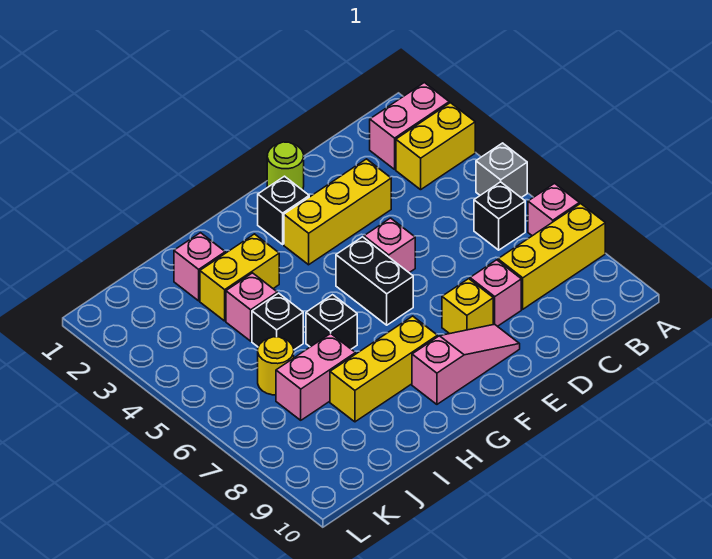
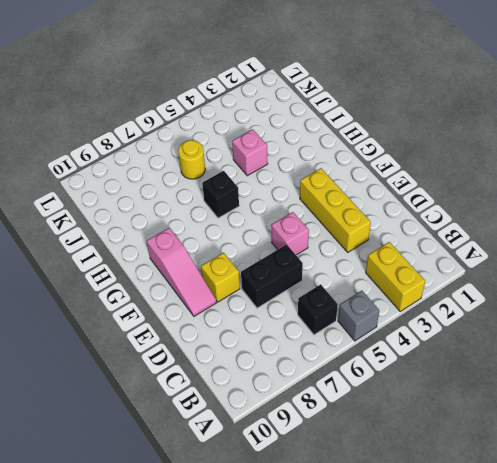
black 1x2 brick [241,244,303,308] -> black 1x2 brick moved to [336,237,413,325]
none -> pink 1x2 brick [370,83,449,169]
none -> pink 1x1 brick [528,183,579,236]
none -> yellow 1x3 brick [498,204,605,309]

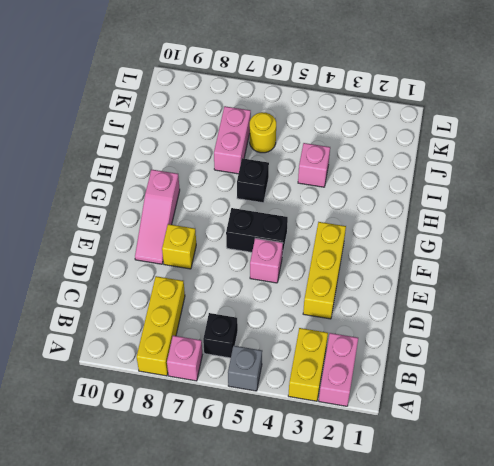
none -> pink 1x1 brick [470,260,521,326]
none -> lime 1x1 round brick [267,142,304,190]
none -> black 1x1 brick [258,176,309,244]

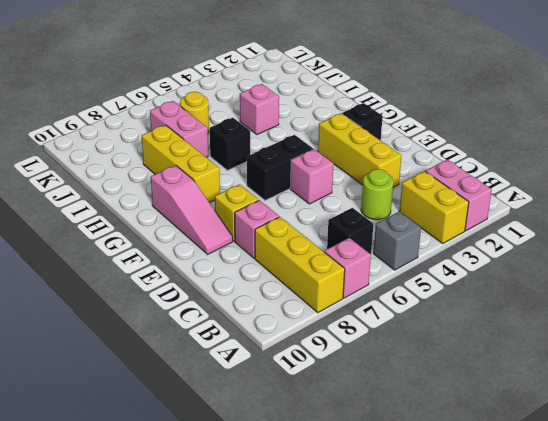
lime 1x1 round brick [361,169,394,220] -> lime 1x1 round brick moved to [267,142,304,190]
none -> yellow 1x2 brick [200,234,279,321]
none -> pink 1x1 brick [174,233,225,301]
none -> black 1x1 brick [252,293,303,350]

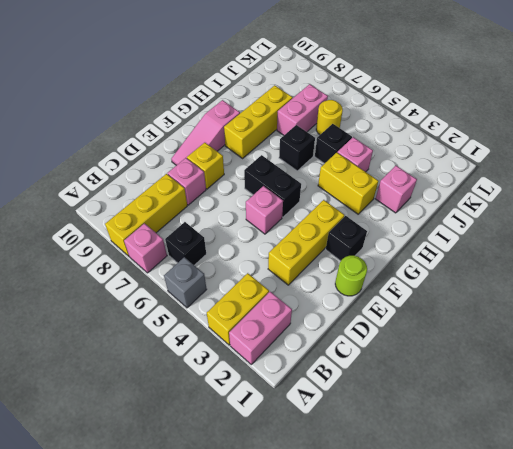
yellow 1x2 brick [318,153,378,214] -> yellow 1x2 brick turned to [200,234,279,321]

